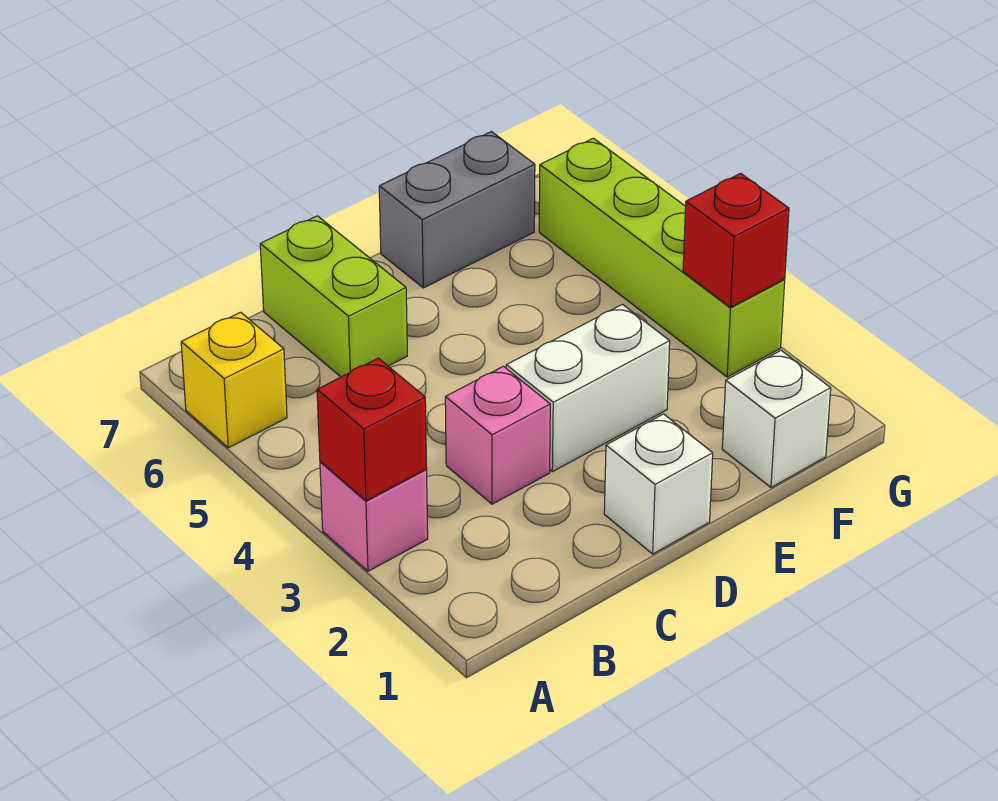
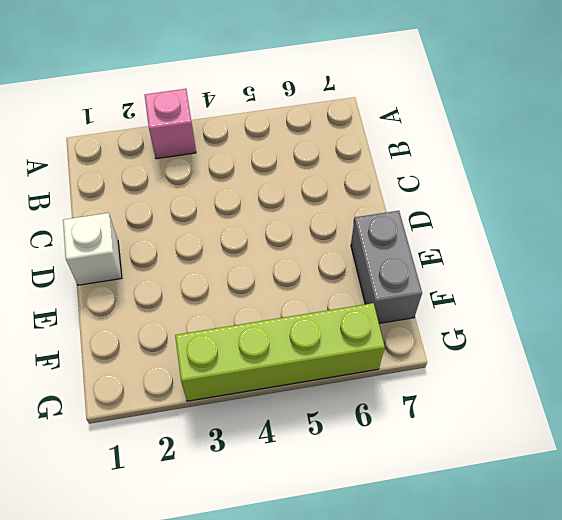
none -> yellow 1x1 brick [181,312,287,448]
none -> pink 1x1 brick [445,366,550,504]

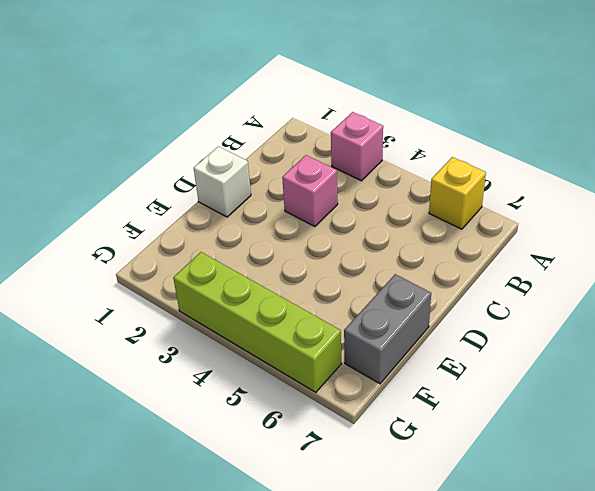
none -> lime 1x2 brick [260,216,407,377]
none -> white 1x2 brick [506,304,670,472]

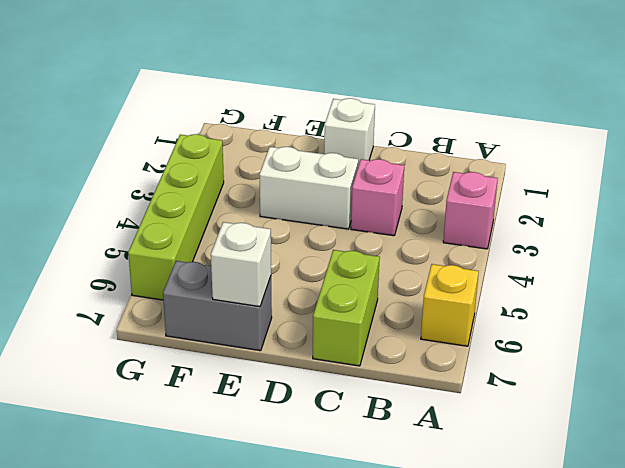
white 1x1 brick [211,222,271,307] -> white 1x1 brick moved to [722,351,831,488]
none -> red 1x1 brick [317,358,427,501]
none -> red 1x1 brick [683,173,789,307]

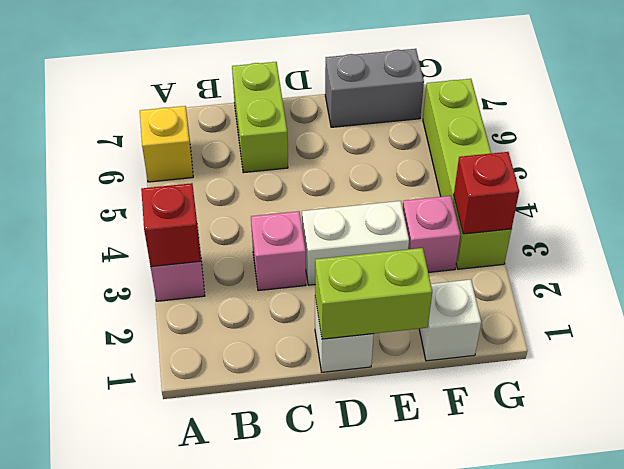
lime 1x2 brick [315,248,432,339] -> none
pink 1x1 brick [403,196,460,272] -> none

